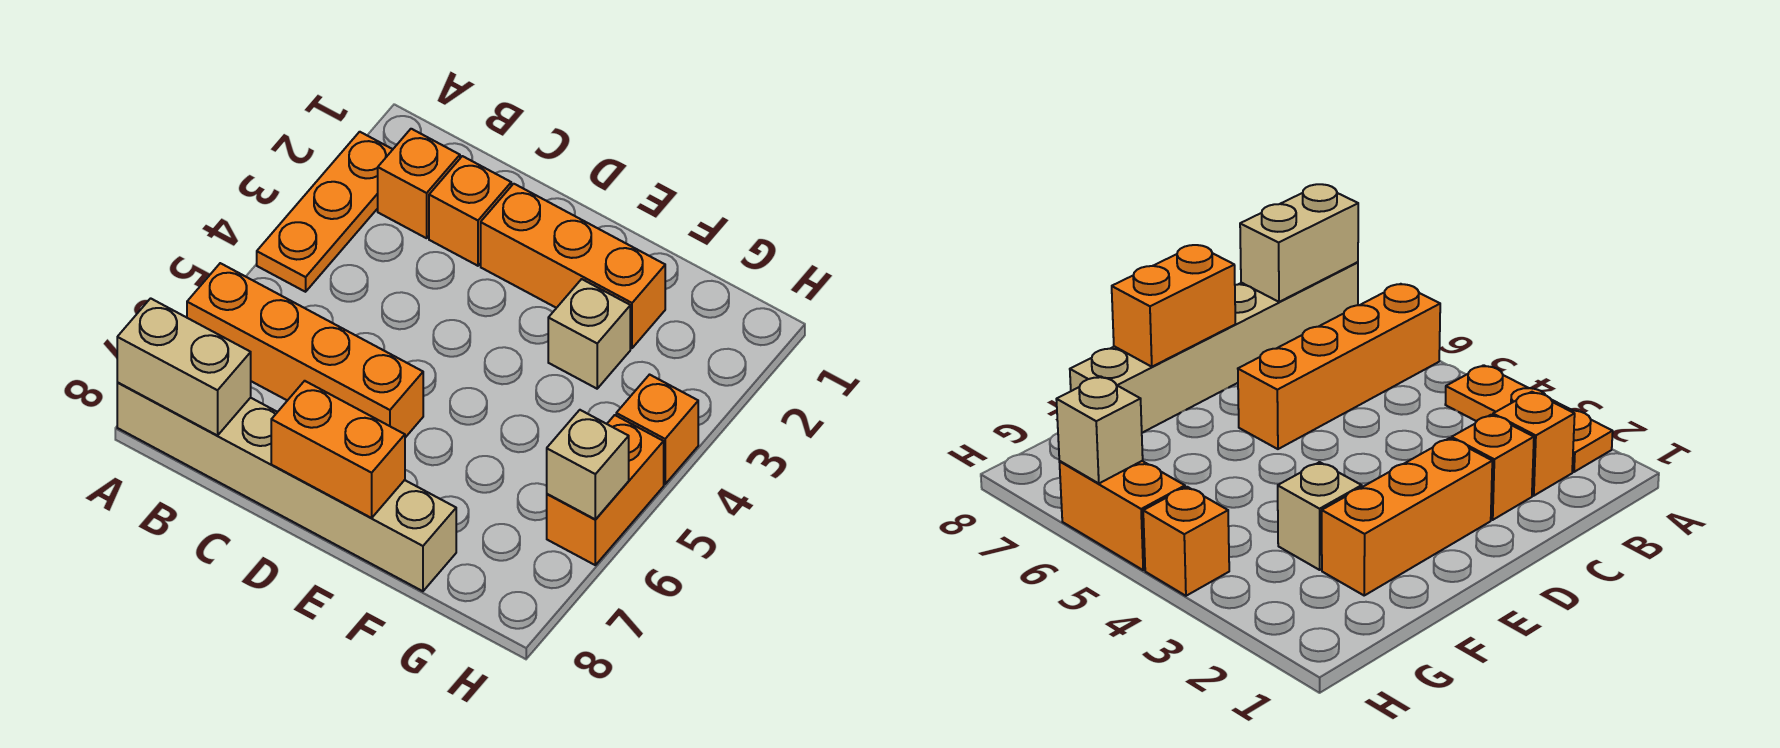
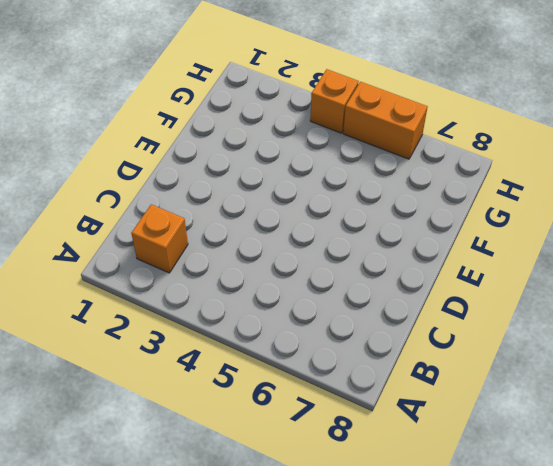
none -> orange 1x3 plate [257,132,393,292]
none -> orange 1x4 brick [187,263,423,438]
none -> tan 1x6 brick [117,382,456,591]

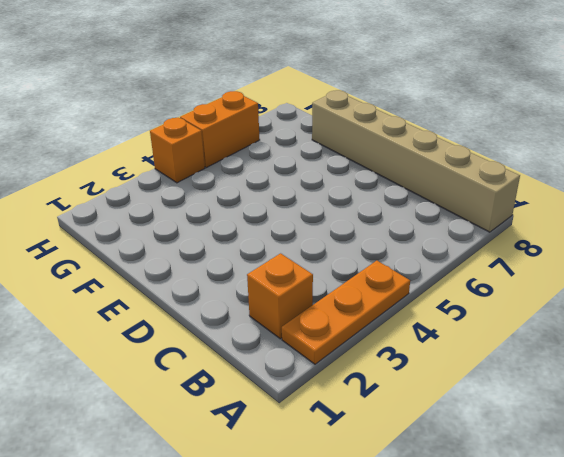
none -> orange 1x4 brick [187,263,423,438]
none -> orange 1x1 brick [429,156,511,266]
none -> orange 1x3 brick [481,184,665,348]

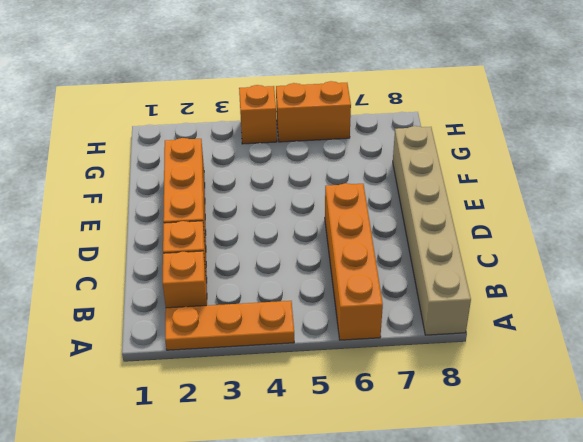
none -> tan 1x1 brick [548,279,630,389]
none -> tan 1x2 brick [117,298,251,436]
none -> orange 1x2 brick [271,381,405,518]

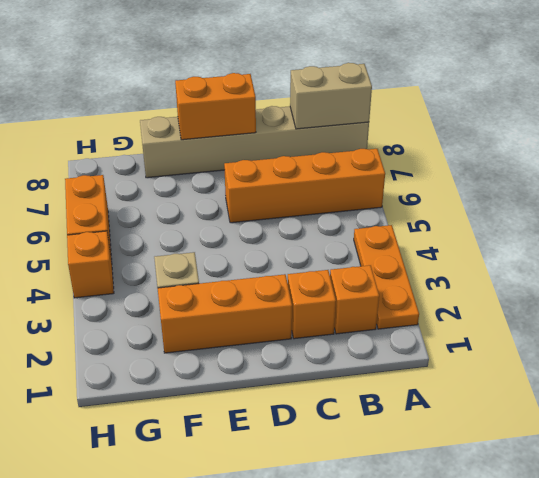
none -> tan 1x1 brick [547,410,629,520]

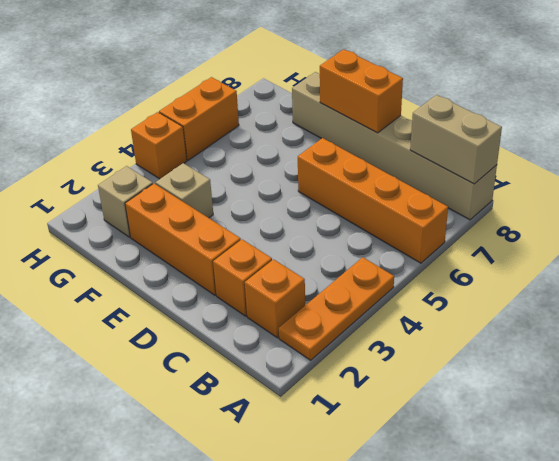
tan 1x1 brick [98,166,153,237] -> tan 1x1 brick moved to [547,410,629,520]

